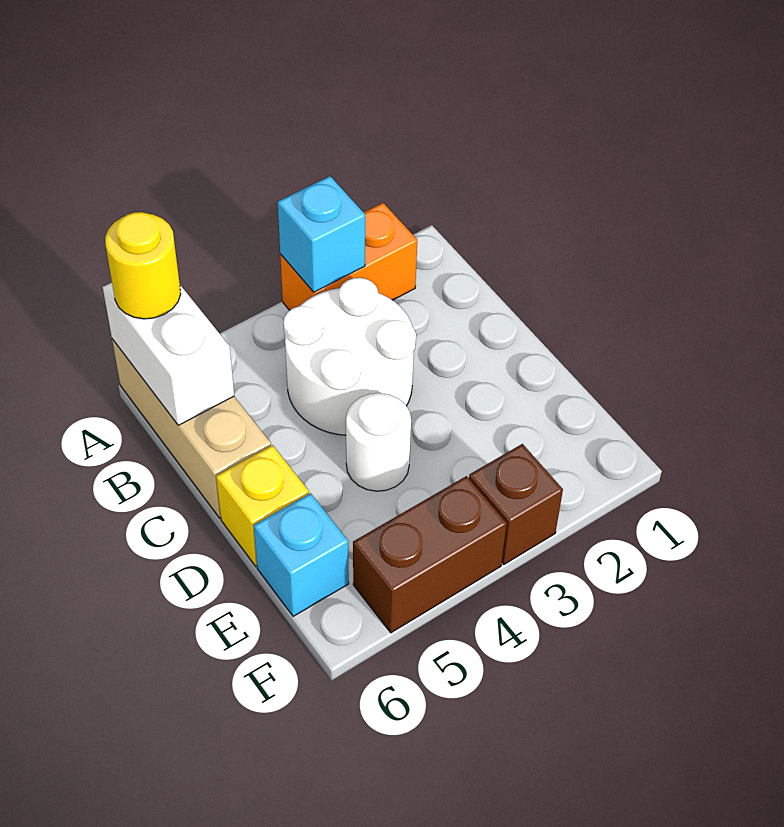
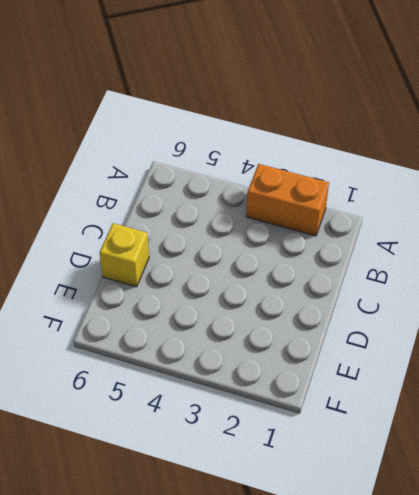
none -> tan 1x3 brick [112,339,271,518]
none -> white 2x2 round brick [283,278,416,435]

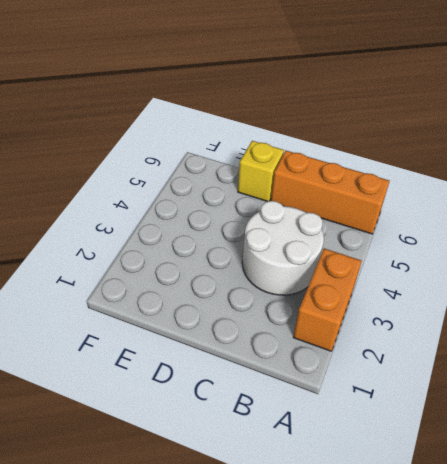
orange 1x3 brick [271,151,390,234] -> tan 1x3 brick [112,339,271,518]
none -> white 1x1 round brick [346,393,411,491]
none -> cyan 1x1 brick [254,493,349,616]

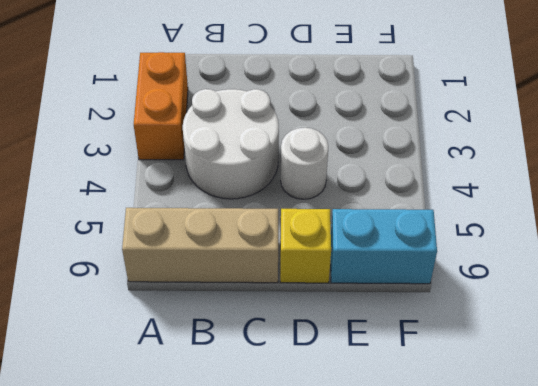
cyan 1x2 brick [331,209,437,284] -> cyan 1x1 brick [254,493,349,616]
none -> brown 1x1 brick [469,444,563,564]
none -> brown 1x2 brick [353,476,507,633]

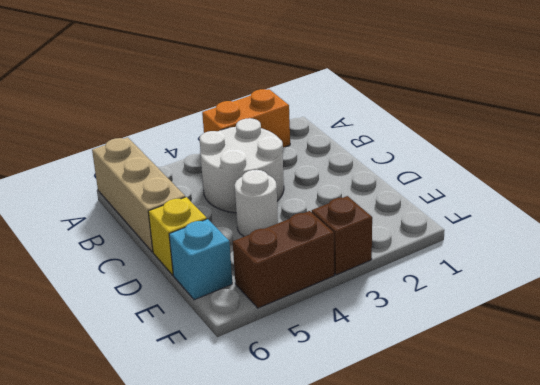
none -> cyan 1x1 brick [278,176,365,292]
none -> white 1x2 brick [103,283,234,425]

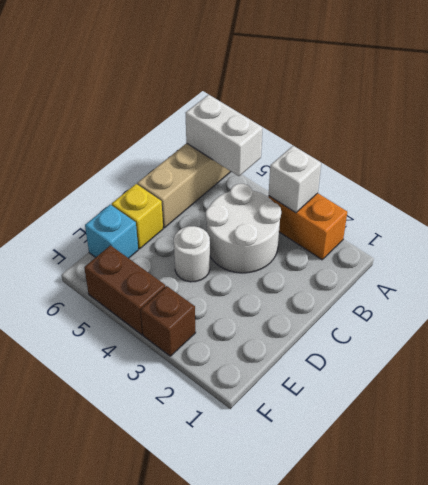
white 1x1 brick [269,146,321,213] -> cyan 1x1 brick [278,176,365,292]
white 1x2 brick [186,95,263,176] -> white 1x2 brick turned to [103,283,234,425]
none -> yellow 1x1 round brick [105,212,181,319]

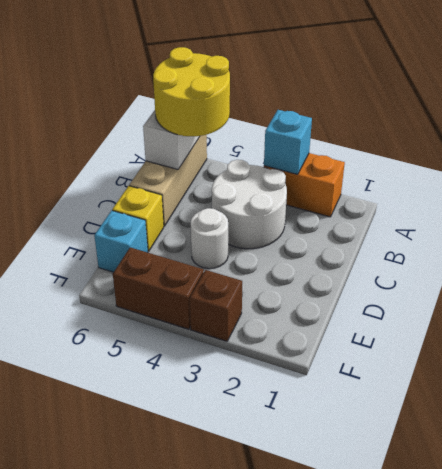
yellow 2x2 round brick [153,47,230,136] -> yellow 1x1 round brick [105,212,181,319]

